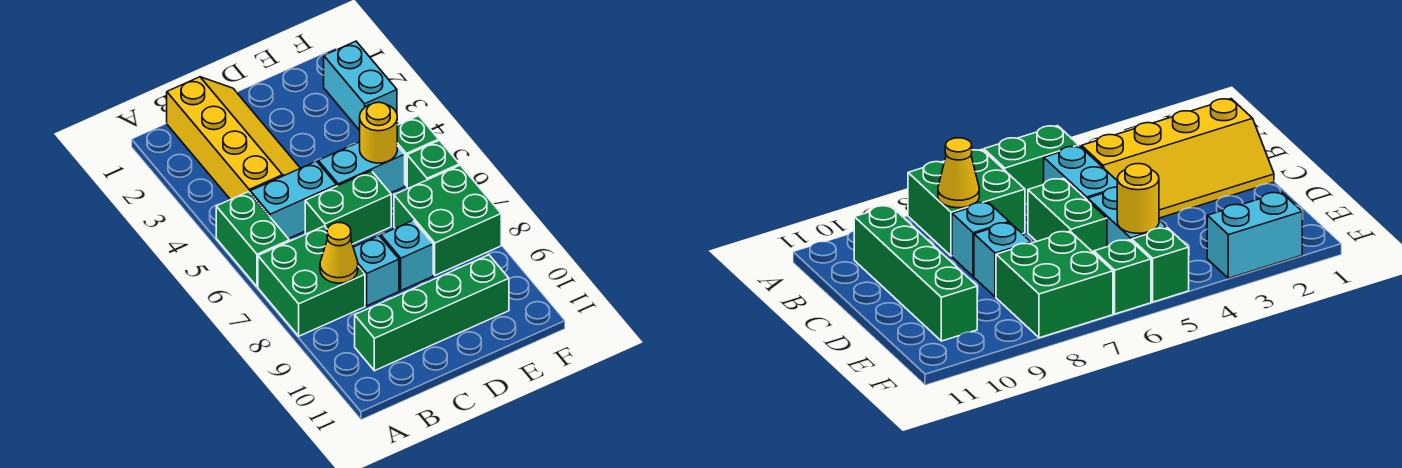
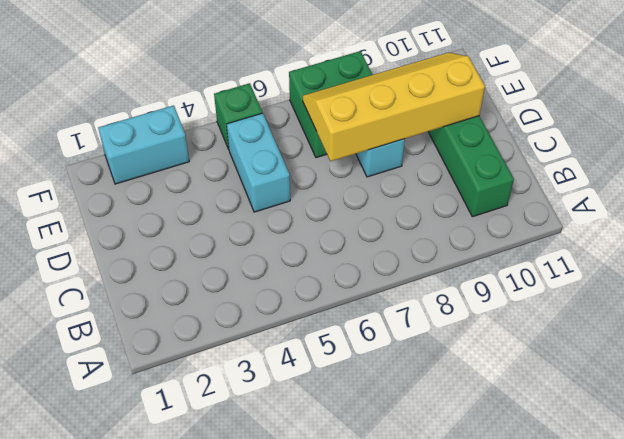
yellow 2x4 slope [303,52,485,161] -> yellow 2x4 slope moved to [167,77,300,200]
none -> green 1x2 brick [216,192,289,287]
none -> green 2x2 brick [258,226,365,336]
none -> cyan 1x2 brick [250,161,337,239]

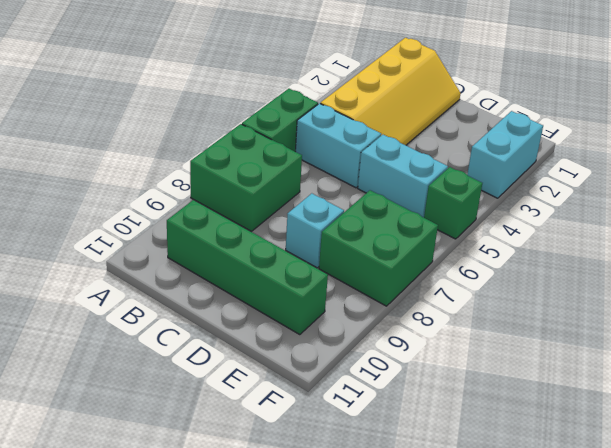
none -> green 1x2 brick [305,171,391,244]
none -> cyan 1x1 brick [353,236,399,306]
none -> green 1x1 brick [407,140,460,188]

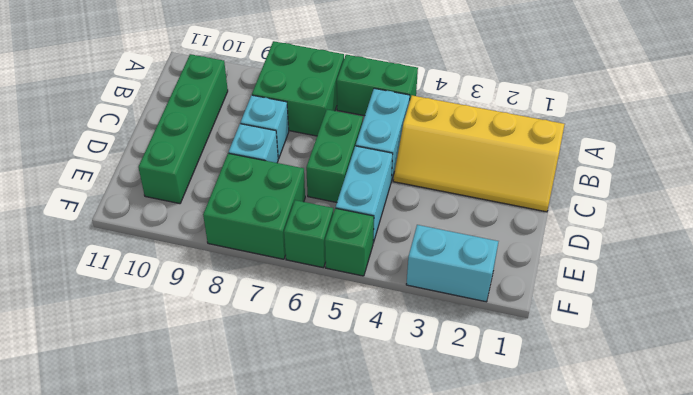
none -> yellow 1x1 cone [320,222,358,283]
none -> yellow 1x1 round brick [360,102,397,163]

